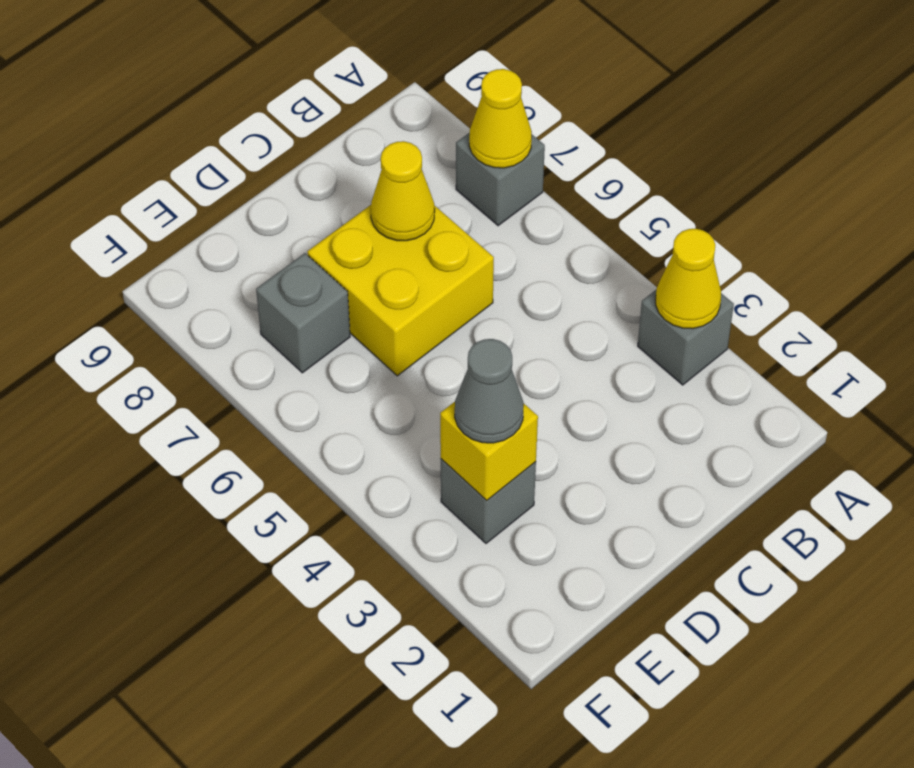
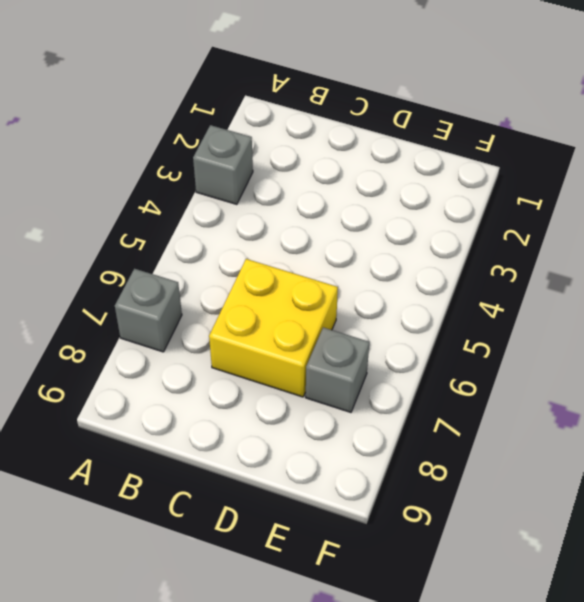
none -> grey 1x1 brick [441,459,536,543]
none -> yellow 1x1 cone [656,229,721,329]

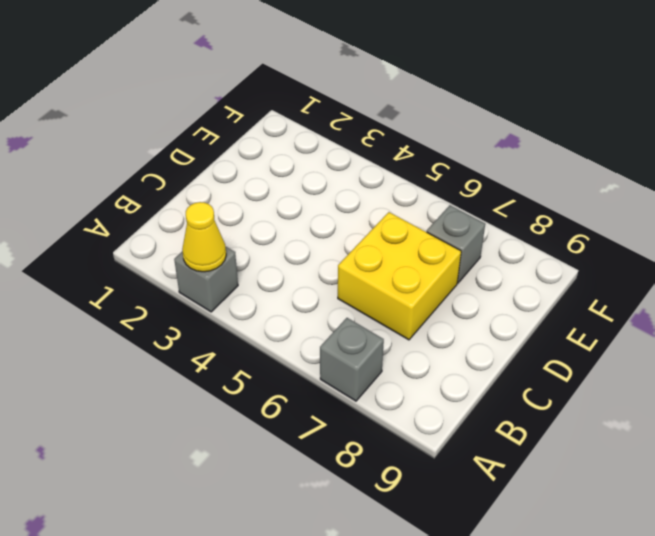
none -> grey 1x1 brick [441,459,536,543]
none -> yellow 1x1 cone [469,69,532,168]

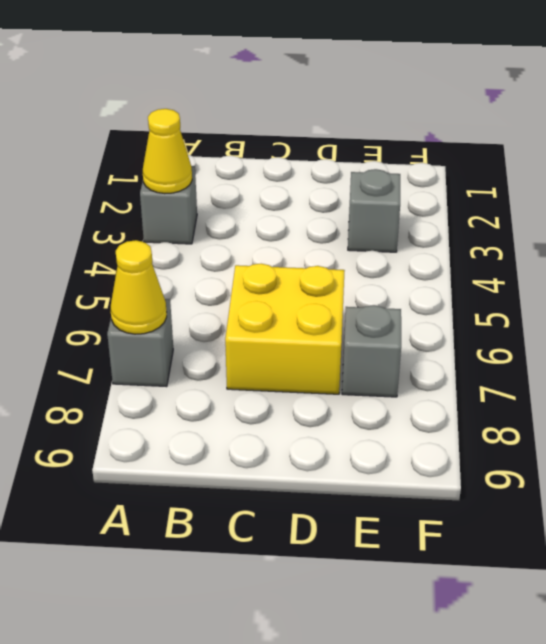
none -> yellow 1x1 cone [371,141,435,241]
none -> yellow 1x1 brick [440,402,538,501]

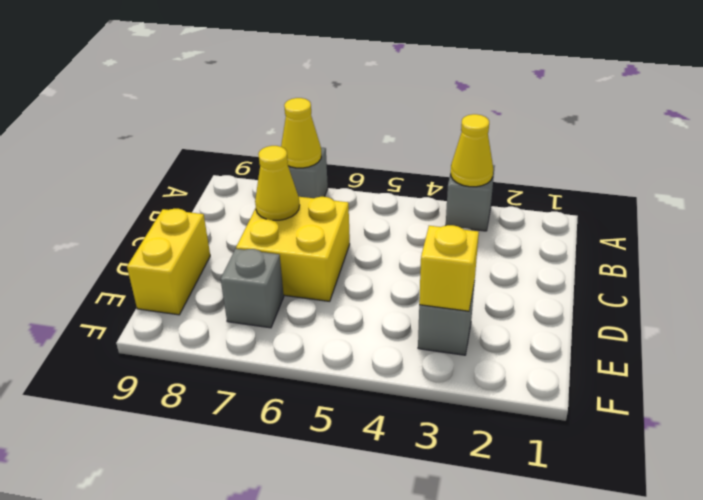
yellow 1x2 brick [127,209,210,315] -> none
none -> grey 1x1 cone [455,339,524,443]

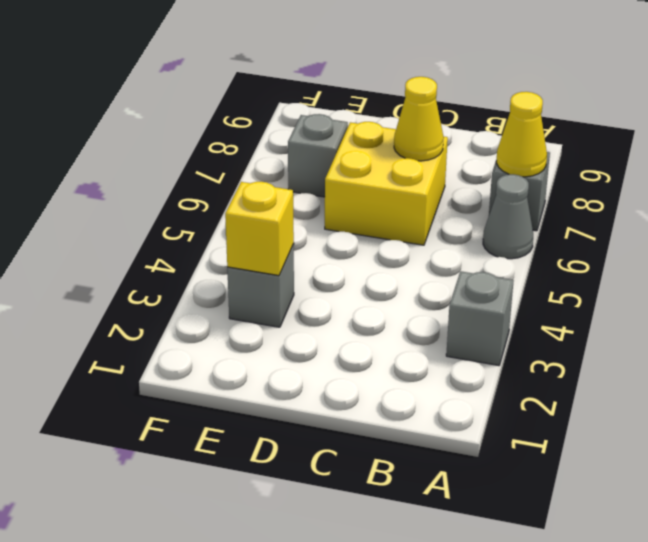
grey 1x1 cone [483,174,533,259] -> grey 1x1 cone moved to [455,339,524,443]
none -> yellow 1x1 cone [656,229,721,329]

